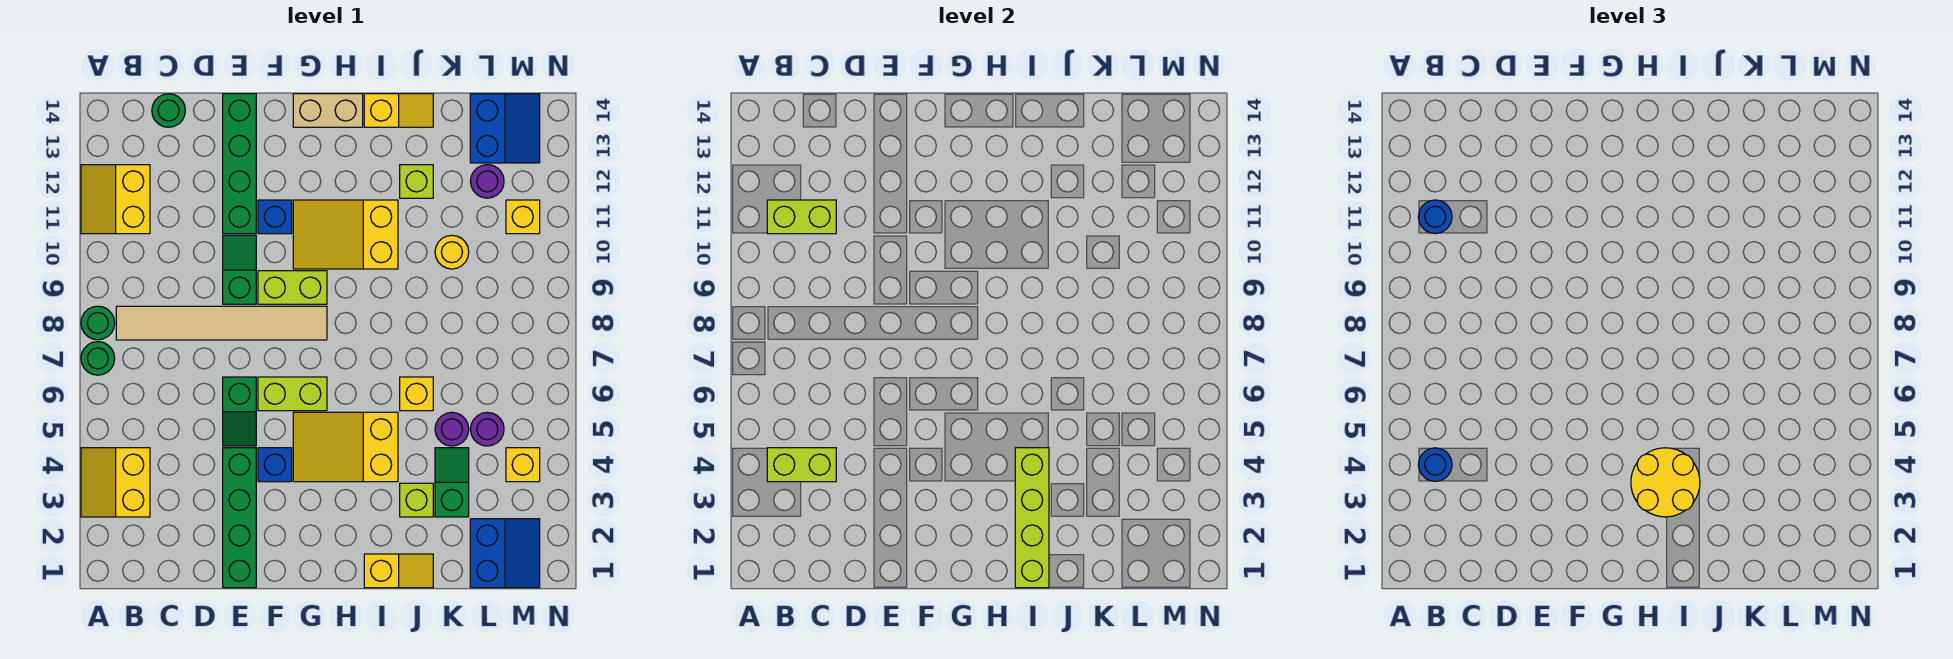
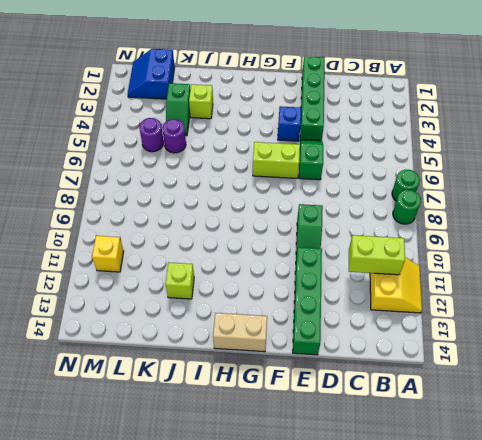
none -> yellow 2x2 slope [81,448,150,517]
none -> tan 1x6 tile [116,306,327,340]
none -> green 1x1 round brick [152,94,185,127]
none -> lime 1x2 brick [258,271,327,304]

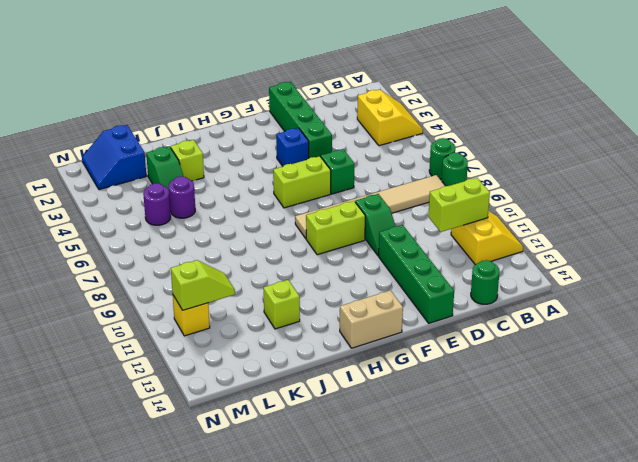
lime 1x2 slope [171,260,235,310] -> none
none -> blue 1x1 brick [258,200,292,234]
none -> yellow 2x3 slope [293,412,398,482]
none -> yellow 2x3 slope [293,200,398,269]
none -> yellow 1x2 slope [364,554,433,588]

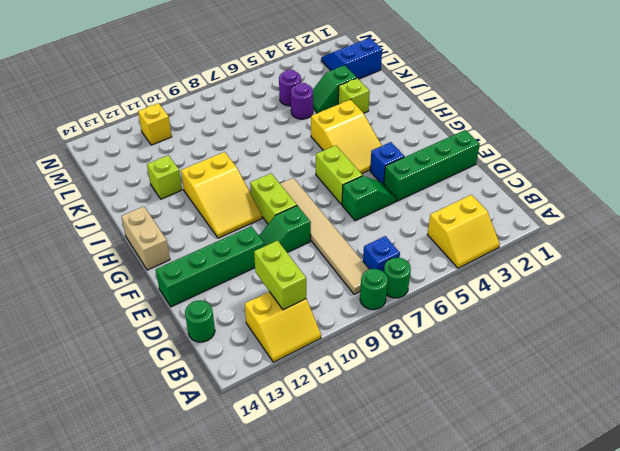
blue 1x1 brick [363,236,400,272] -> blue 1x1 brick moved to [258,200,292,234]
none -> yellow 1x2 slope [364,554,433,588]
none -> yellow 1x2 slope [364,94,433,127]
none -> yellow 1x1 brick [400,377,433,411]
none -> yellow 1x1 round brick [435,235,469,269]

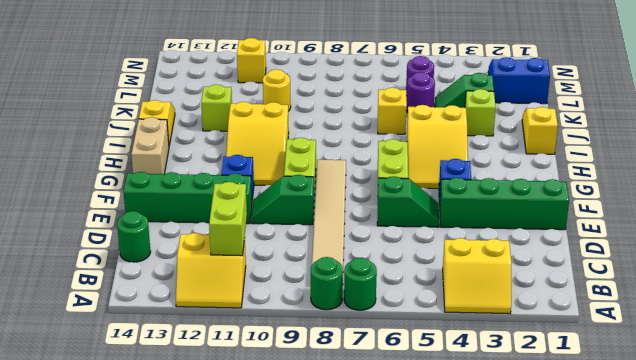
none -> purple 1x1 round brick [470,165,504,198]
none -> blue 2x2 slope [470,94,540,163]
none -> yellow 1x1 brick [506,448,540,482]
none -> lime 1x2 brick [767,448,836,482]

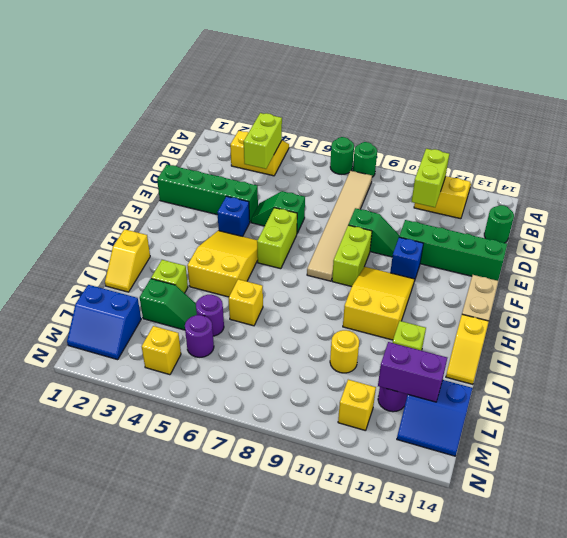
purple 1x2 brick [378,342,447,402] -> none
none -> lime 1x4 brick [1015,448,1049,588]
none -> blue 1x1 round brick [1418,448,1452,481]
none -> blue 1x1 round brick [1418,200,1452,234]
none -> yellow 2x2 round brick [1631,448,1700,517]

